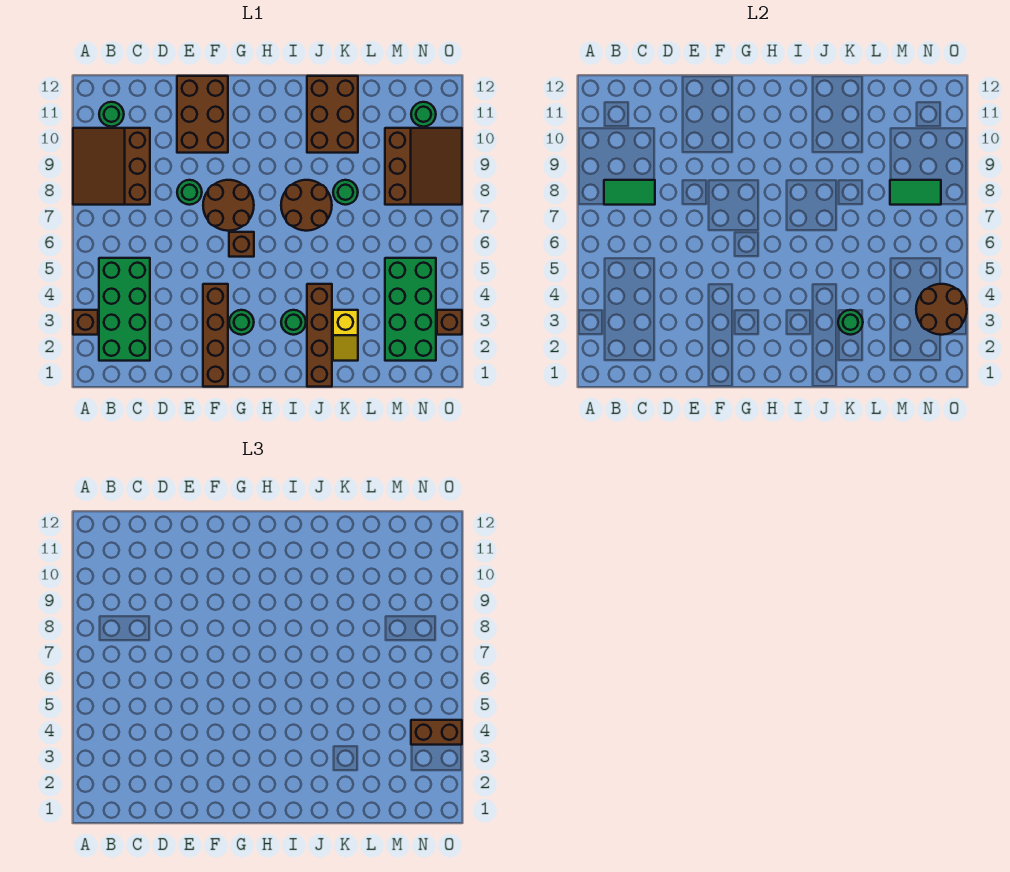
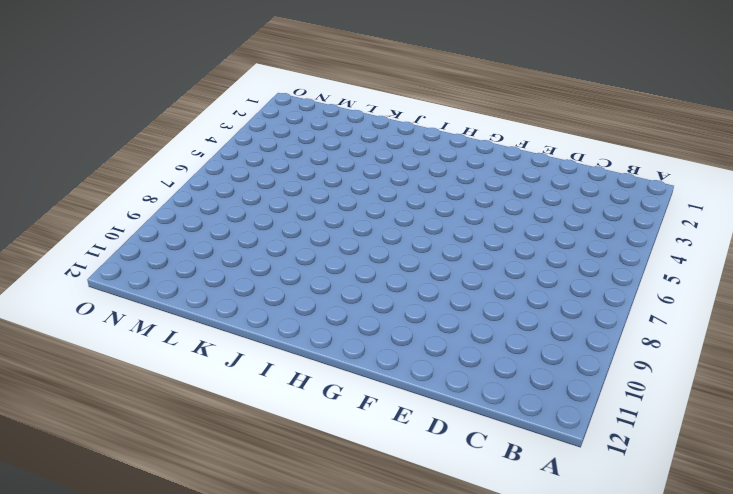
none -> brown 1x1 brick [73,310,98,335]
none -> brown 3x3 slope [73,128,150,205]
none -> green 2x4 brick [99,258,150,361]

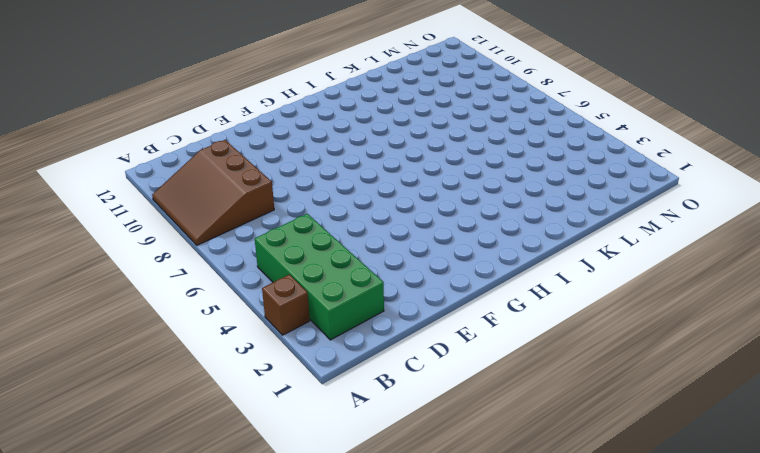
none -> green 1x1 round brick [99,102,124,127]
none -> green 1x1 round brick [177,180,202,205]
none -> brown 2x3 brick [177,76,228,153]

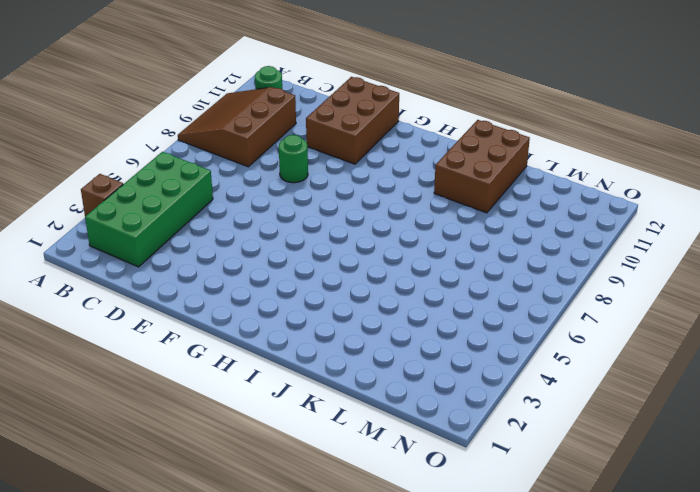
none -> brown 1x4 brick [203,284,228,387]
none -> brown 2x2 round brick [203,180,254,231]
none -> green 1x1 round brick [229,310,254,335]

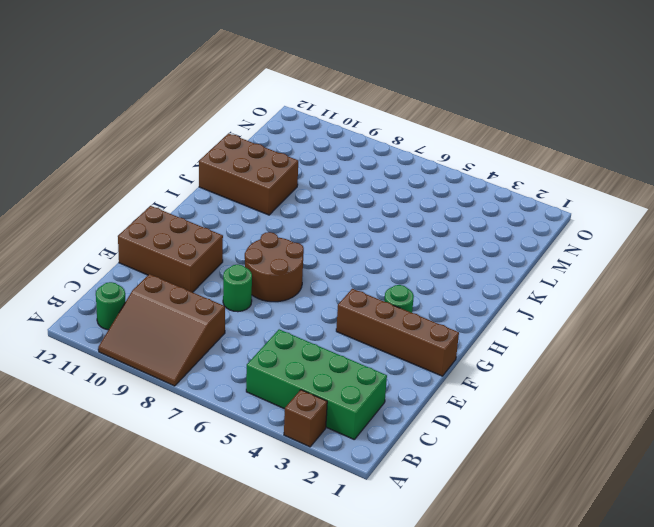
none -> brown 1x1 brick [229,232,254,257]
none -> green 1x1 round brick [281,310,306,335]
none -> brown 2x2 round brick [281,180,332,231]

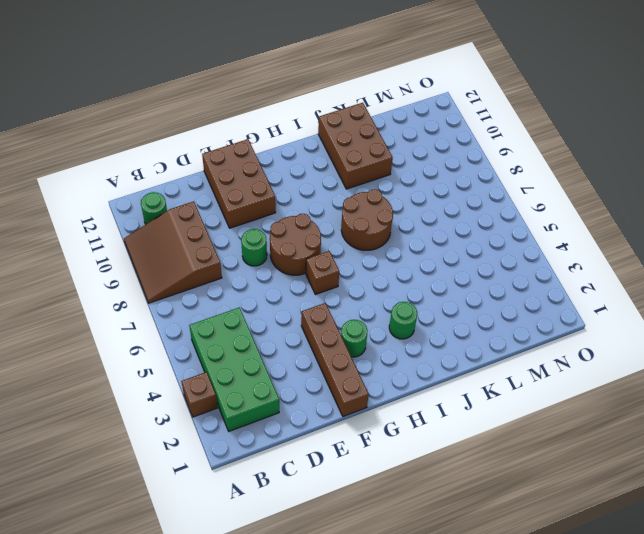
none -> brown 1x4 brick [307,284,332,387]
none -> yellow 1x2 slope [333,310,358,361]
none -> green 1x1 round brick [333,180,358,205]

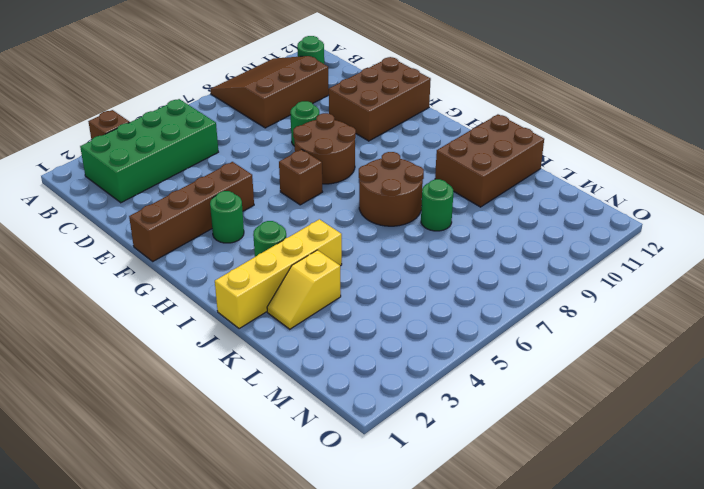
yellow 1x4 brick [215,219,342,329] -> brown 1x4 brick [307,284,332,387]
none -> green 2x4 brick [385,258,436,361]
none -> brown 3x3 slope [385,128,462,205]
none -> green 1x1 round brick [411,102,436,127]

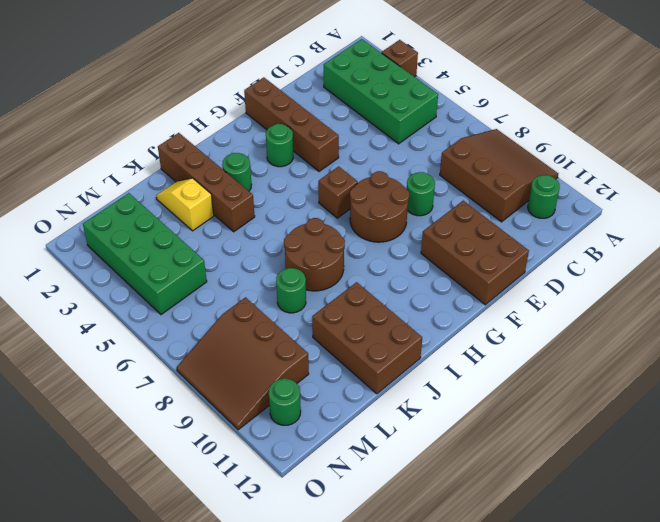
none -> brown 1x1 brick [437,310,462,335]
none -> green 1x2 tile [604,180,655,205]
none -> green 1x1 round brick [838,310,863,335]

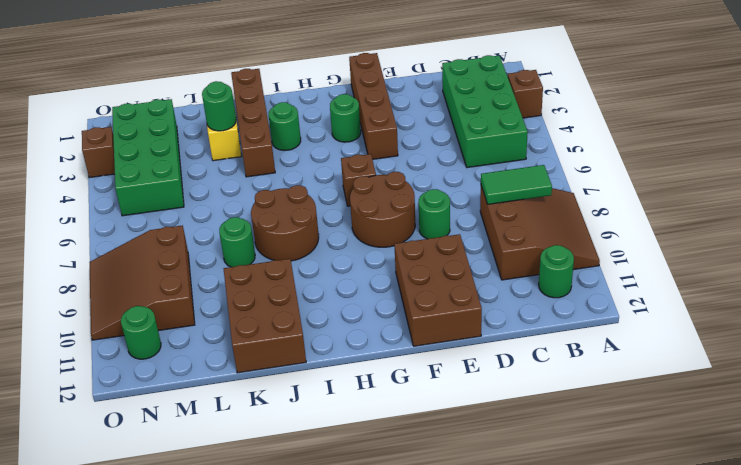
none -> green 1x2 tile [890,180,941,205]
none -> brown 2x2 round brick [916,284,967,335]
none -> brown 1x2 brick [411,720,462,745]

